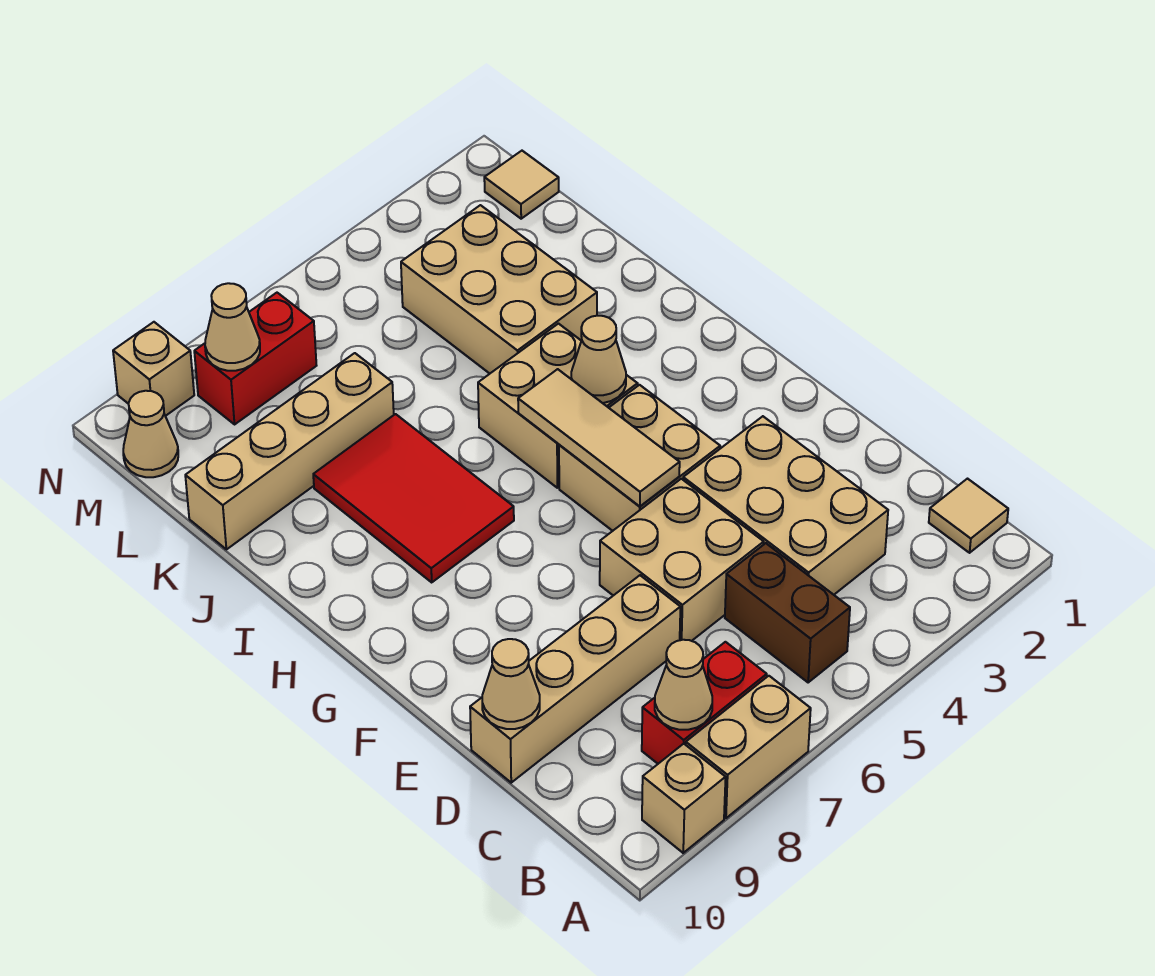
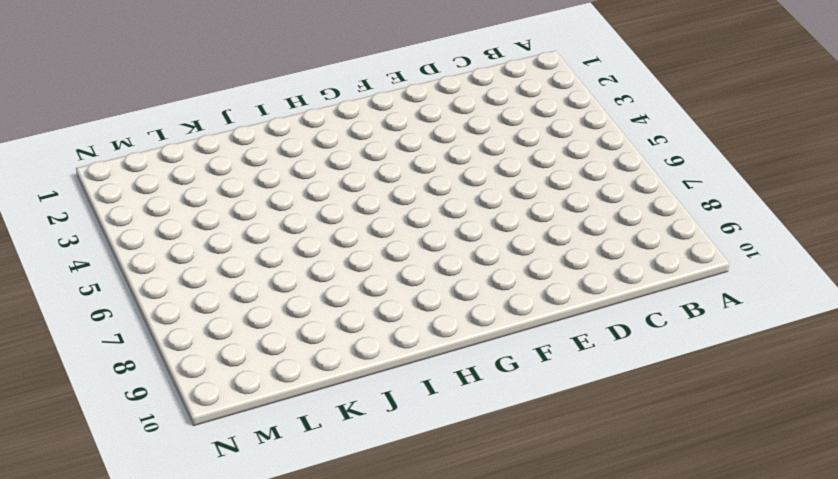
none -> tan 1x2 brick [686,676,811,818]
none -> tan 1x1 brick [642,744,726,853]
none -> tan 1x1 tile [929,479,1008,553]

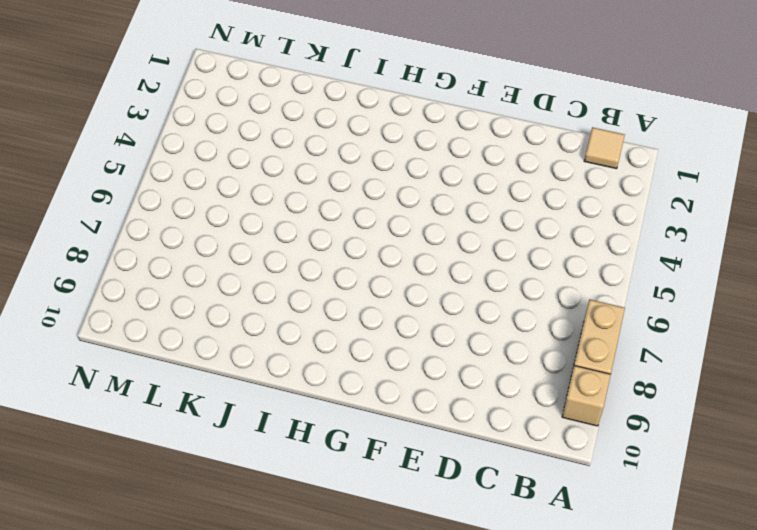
none -> brown 1x2 brick [725,543,850,682]
none -> red 1x2 brick [642,642,767,764]
none -> tan 2x3 brick [683,416,888,595]

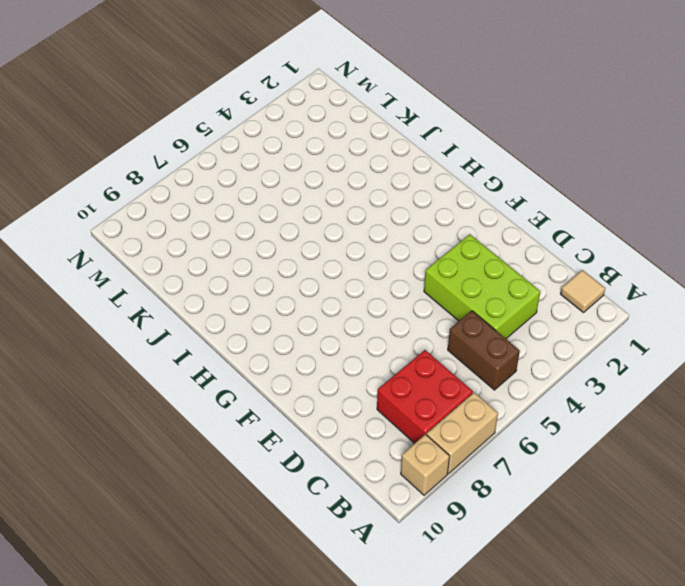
red 2x2 brick [377,350,473,443] -> red 1x2 brick [642,642,767,764]
lime 2x3 brick [424,234,540,339] -> tan 2x3 brick [683,416,888,595]
none -> tan 2x2 brick [600,479,764,641]
none -> tan 1x4 brick [470,575,680,783]
none -> tan 2x2 brick [559,385,720,531]

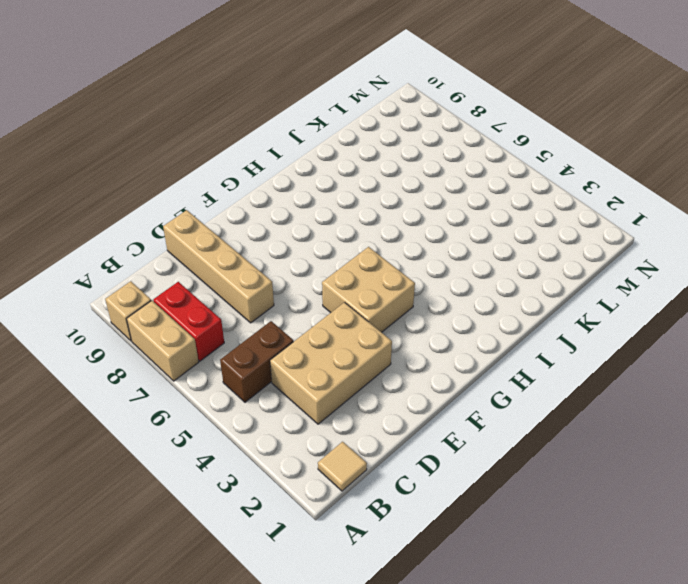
none -> tan 2x2 brick [600,479,764,641]
none -> tan 2x2 brick [478,324,638,488]
none -> red 2x3 tile [313,414,514,582]

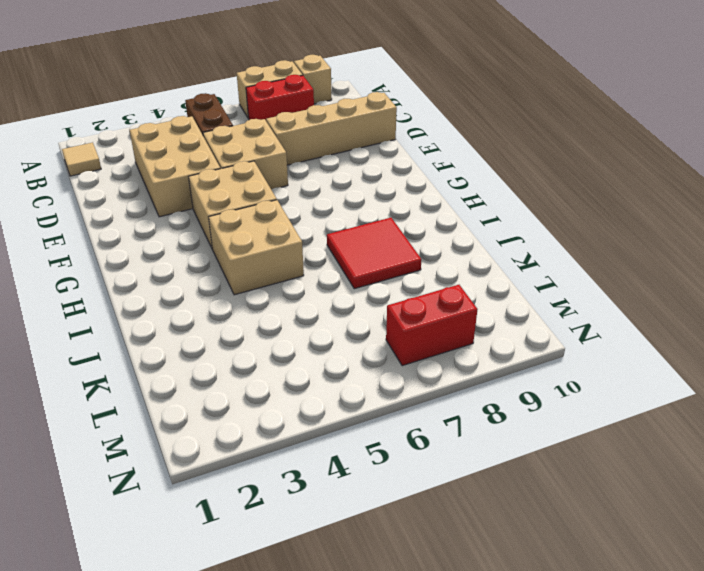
red 2x2 tile [327,218,421,289] -> red 2x3 tile [313,414,514,582]
none -> tan 2x3 brick [401,205,597,374]
none -> tan 1x4 brick [185,353,394,549]
none -> tan 1x1 tile [484,151,559,219]

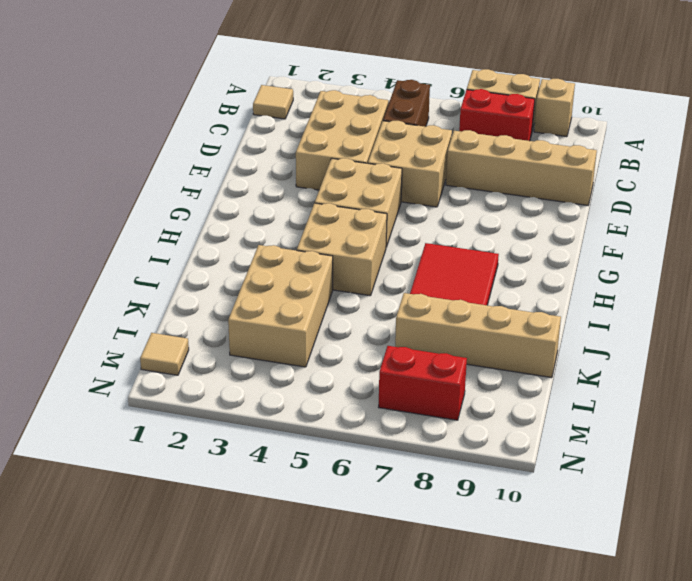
none -> tan 1x1 cone [123,391,178,477]
none -> tan 1x1 brick [113,322,194,416]
none -> tan 1x1 cone [655,640,712,730]

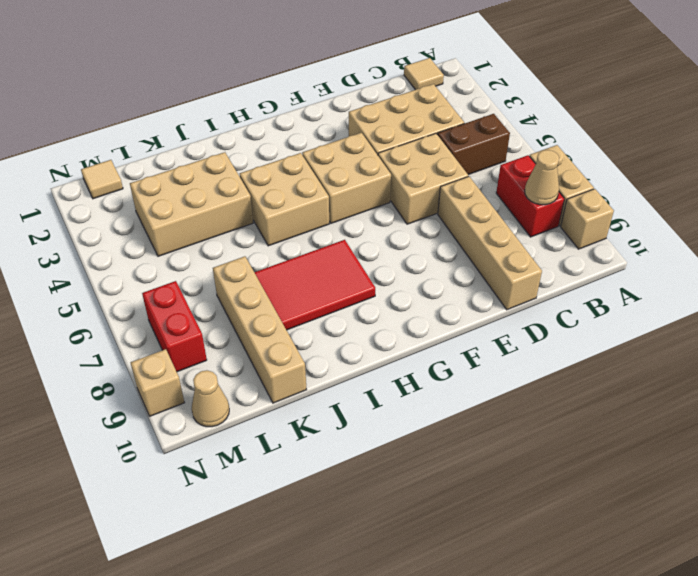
none -> tan 1x1 cone [482,639,540,729]
none -> tan 1x3 tile [518,369,680,506]
none -> tan 1x1 cone [571,316,626,403]

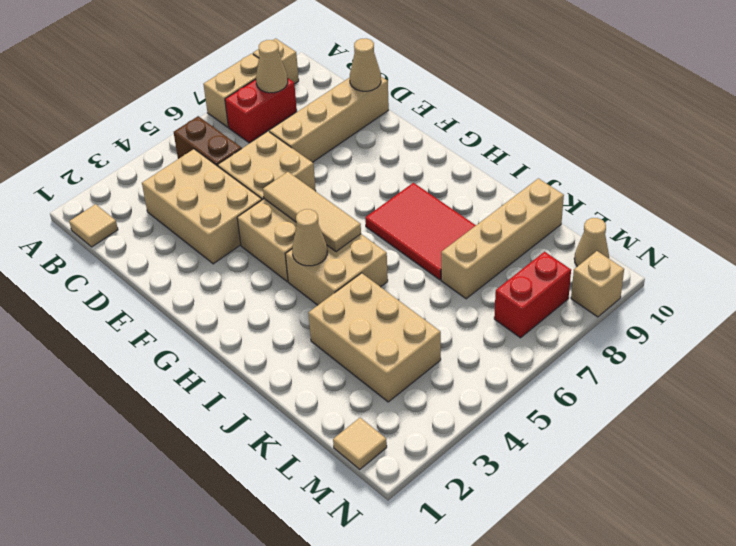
none -> tan 1x1 cone [205,283,260,371]

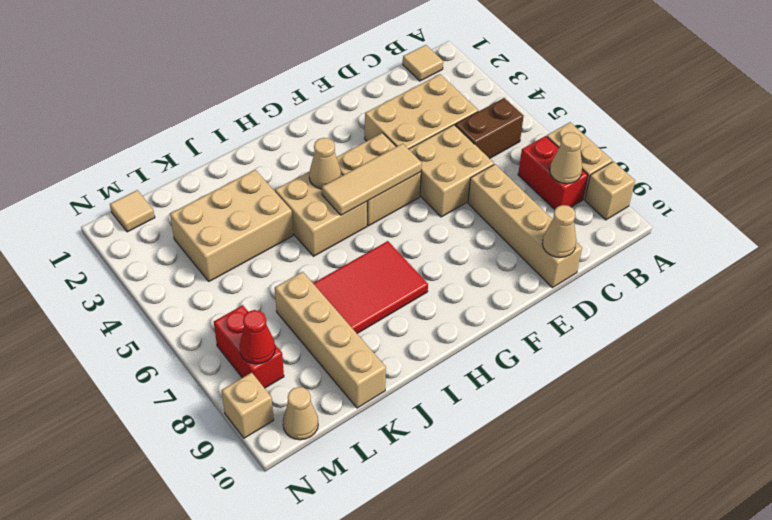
red 1x1 cone [239,310,275,364] -> tan 1x1 cone [205,283,260,371]

